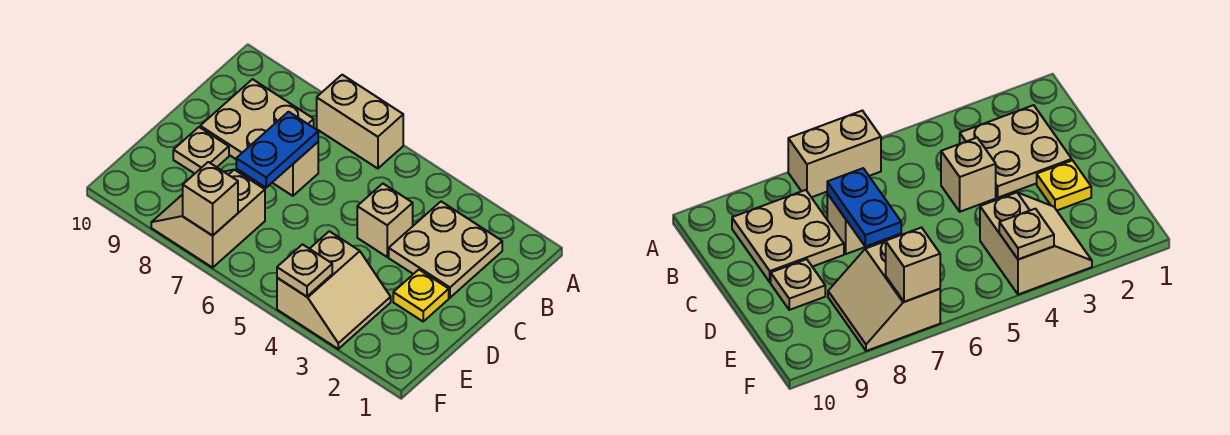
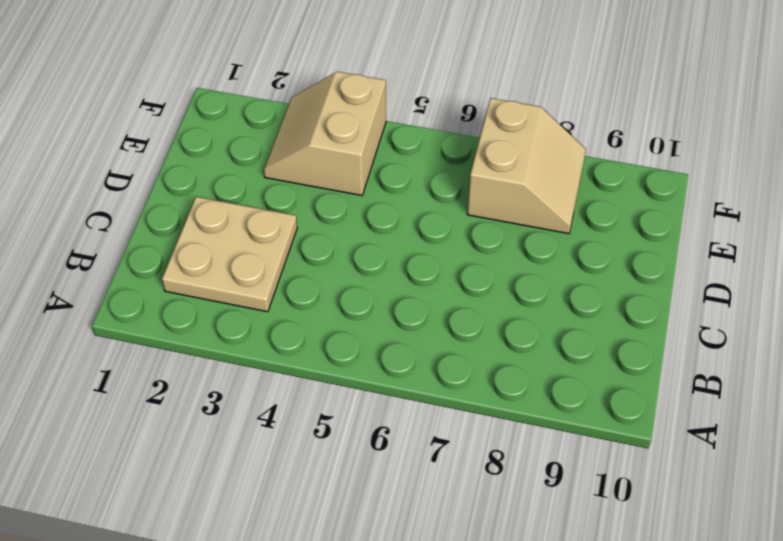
none -> tan 1x2 brick [317,75,403,168]
none -> tan 2x2 plate [200,79,314,159]
none -> tan 1x1 brick [357,184,413,257]

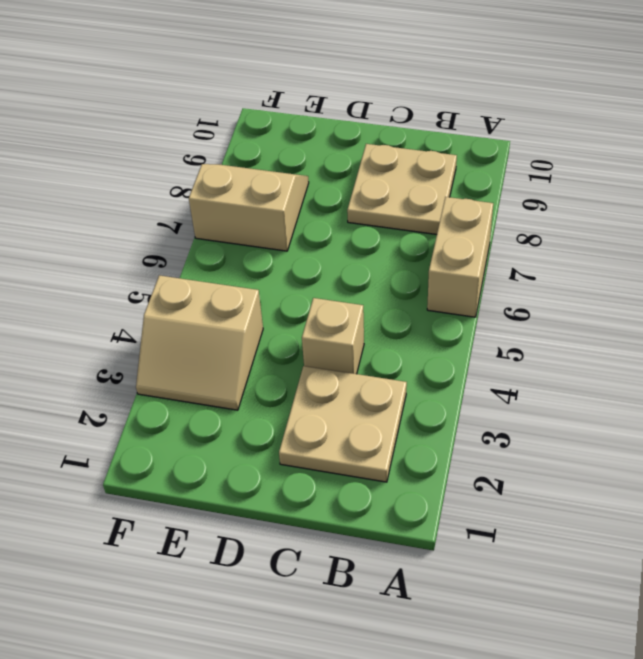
none -> tan 1x1 brick [272,142,318,196]
none -> yellow 1x1 plate [393,270,449,321]
none -> tan 1x1 plate [173,127,229,174]

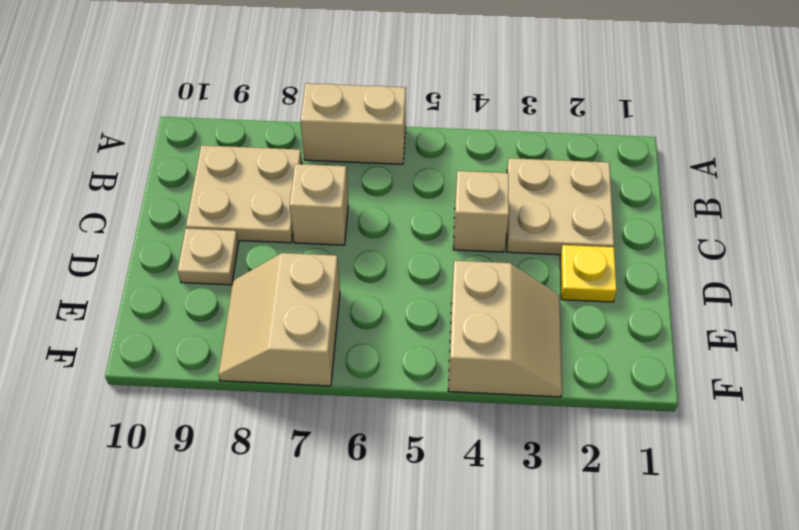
none -> blue 1x2 plate [236,112,318,188]
none -> tan 1x1 plate [277,244,332,297]
none -> tan 1x1 brick [183,162,238,236]

